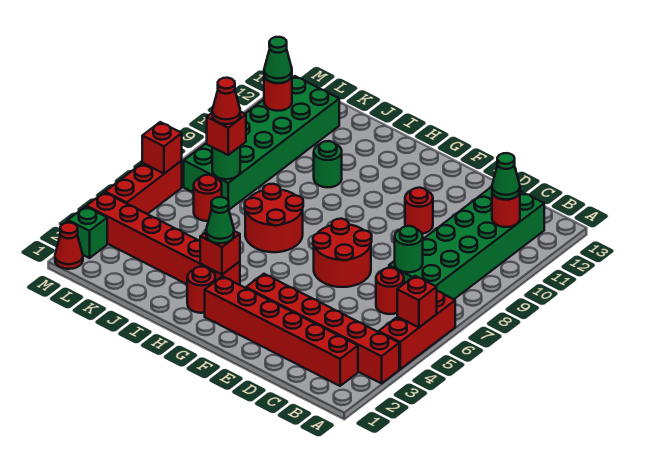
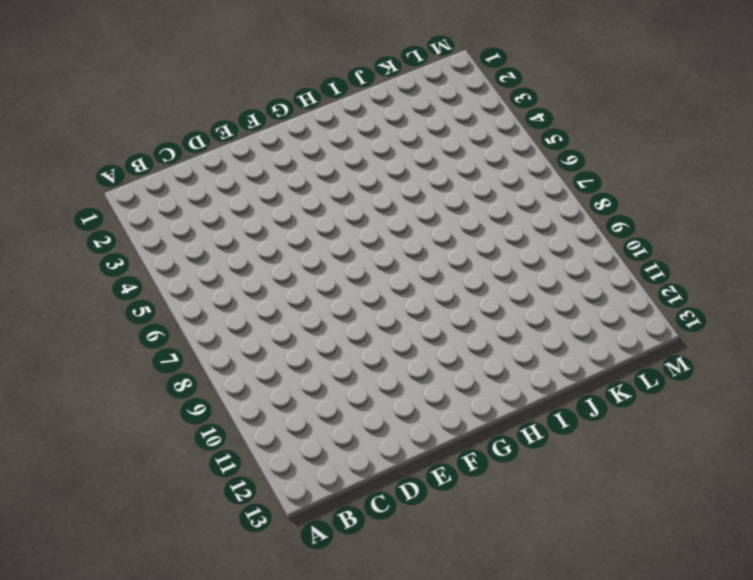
none -> red 1x6 brick [246,274,399,383]
none -> red 1x3 brick [379,291,455,369]
none -> red 1x6 brick [205,276,358,386]

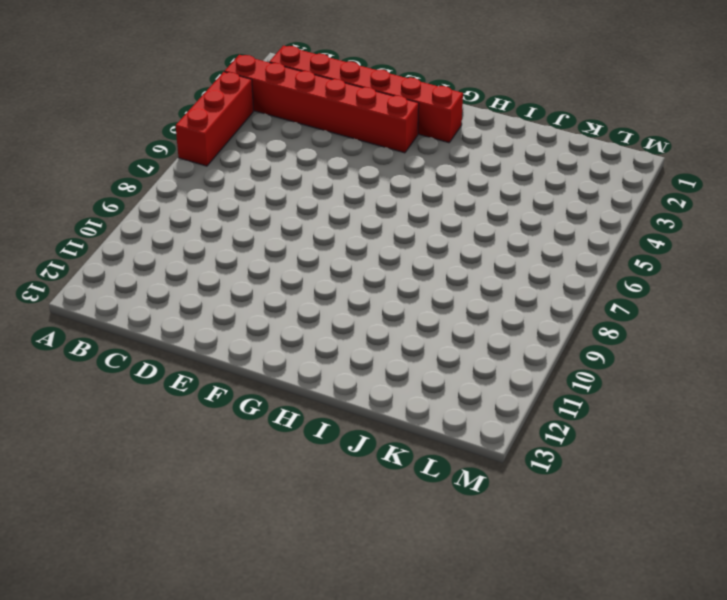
none -> green 2x6 brick [389,187,544,299]
none -> red 1x1 round brick [376,268,404,314]
none -> red 2x2 round brick [313,219,372,287]

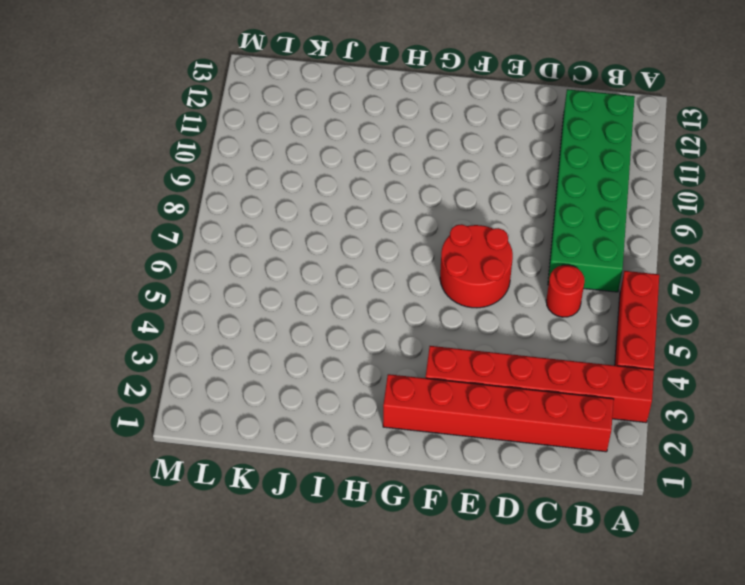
none -> red 1x1 round brick [405,188,433,234]
none -> red 1x1 round brick [187,267,215,313]
none -> red 1x6 brick [86,192,240,285]

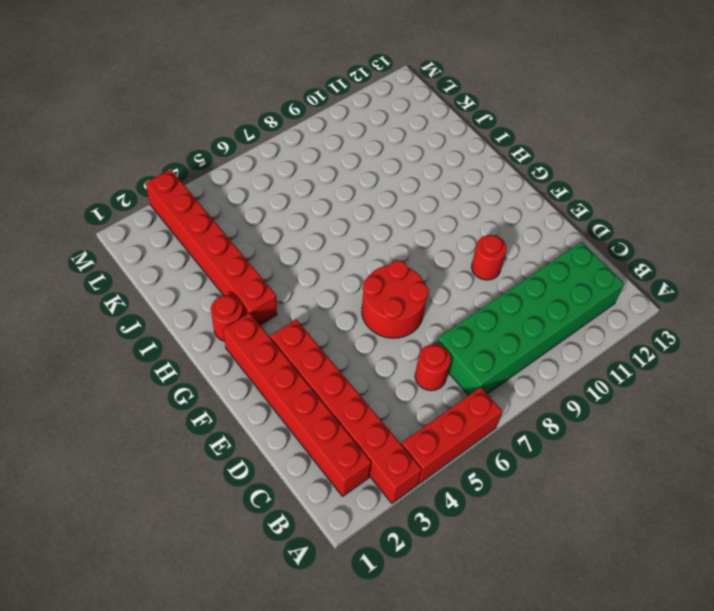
none -> red 2x2 round brick [245,184,303,252]
none -> green 1x1 round brick [314,141,342,187]
none -> red 1x1 round brick [194,175,222,221]

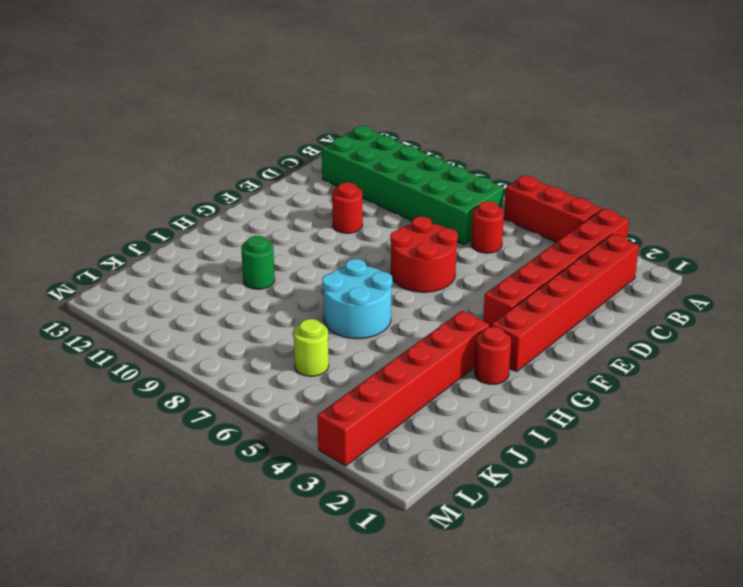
cyan 2x2 round brick [322,259,392,339] -> red 2x2 round brick [245,184,303,252]
lime 1x1 round brick [293,319,329,376] -> red 1x1 round brick [194,175,222,221]
none -> green 2x6 brick [184,76,339,210]
none -> red 1x1 cone [55,223,83,269]
none -> green 1x1 brick [68,207,107,258]

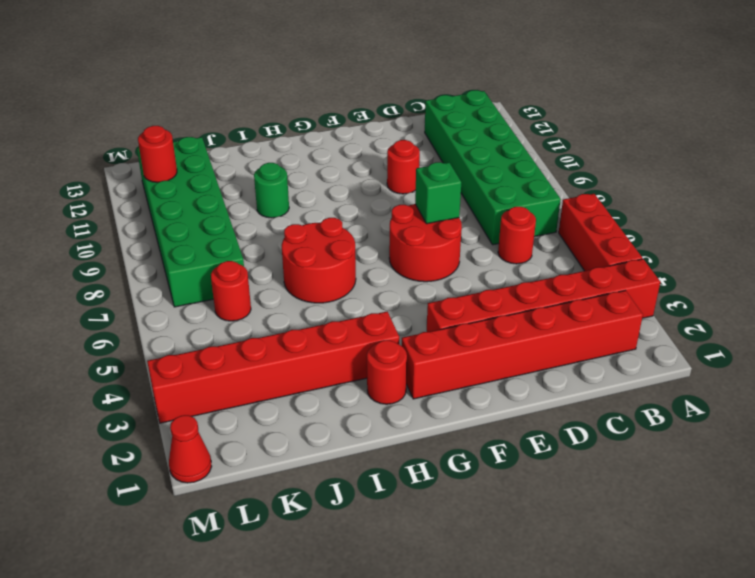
green 1x1 brick [415,162,461,224] -> green 1x1 brick moved to [68,207,107,258]
none -> red 1x3 brick [105,161,182,214]
none -> red 1x1 brick [397,276,437,327]
none -> red 1x1 round brick [492,193,520,227]

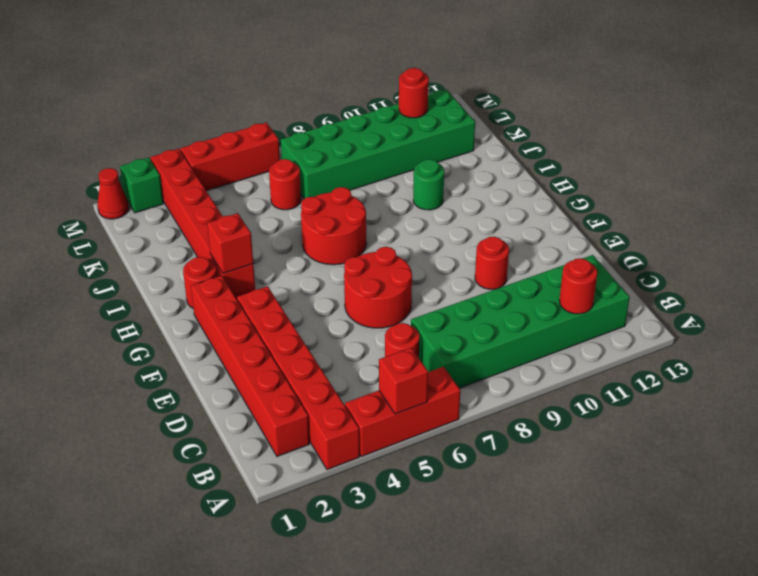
none -> green 1x1 round brick [395,226,423,272]
none -> green 1x1 round brick [212,147,240,179]
none -> red 1x1 brick [142,122,182,174]

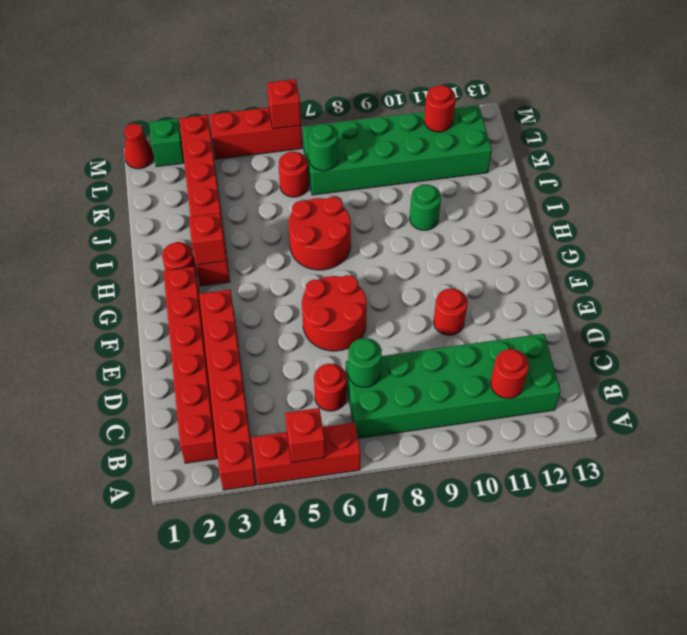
none -> green 1x1 cone [492,153,520,200]
none -> green 1x1 cone [206,197,234,243]
none -> red 1x1 brick [207,112,246,155]

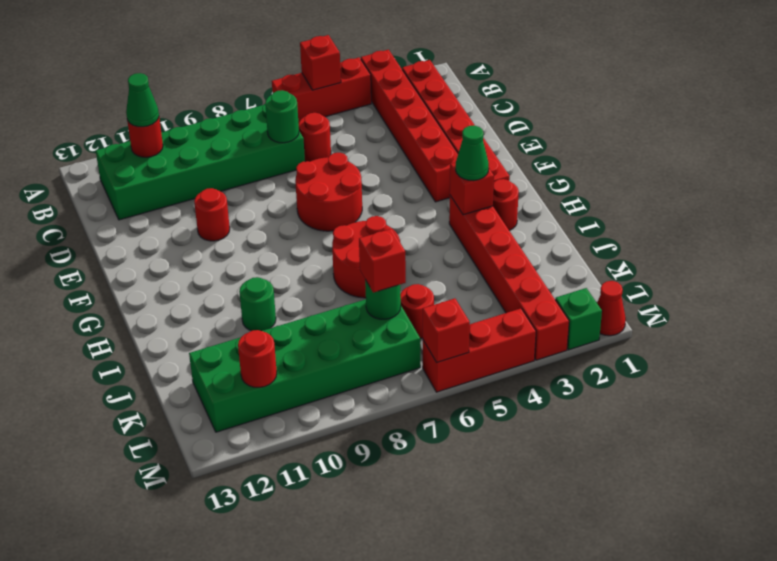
none -> green 1x1 cone [264,37,292,83]
none -> red 1x1 cone [212,78,240,124]

